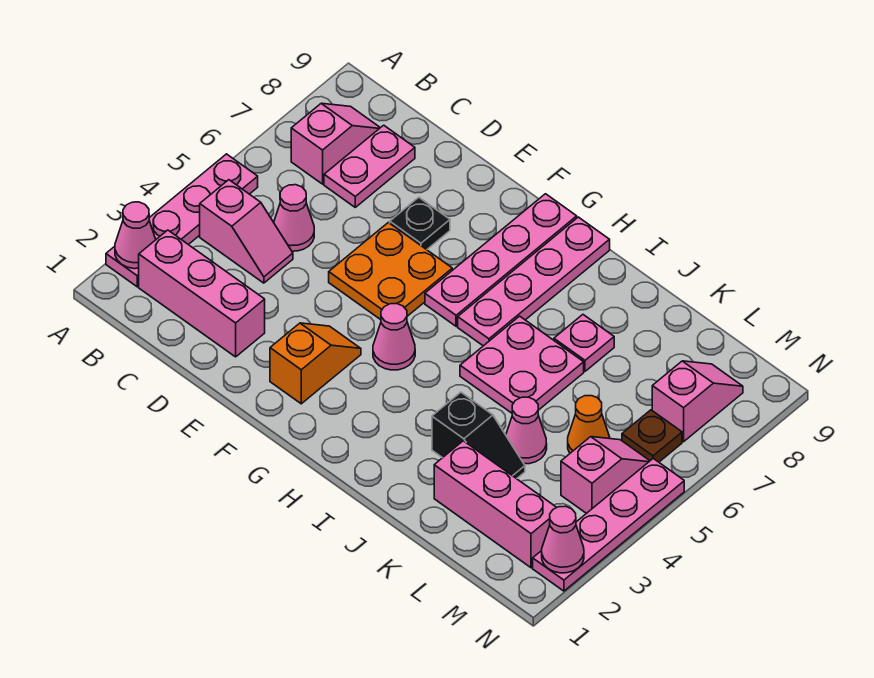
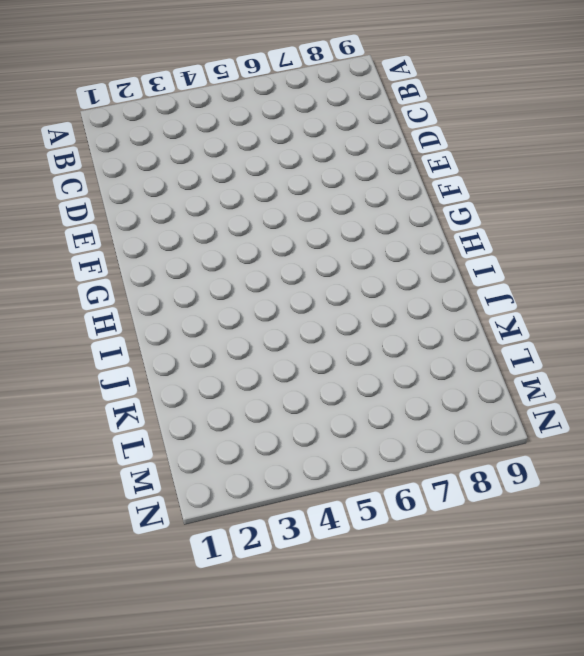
none -> pink 1x4 plate [106,154,258,287]
none -> pink 1x3 brick [139,230,265,357]
none -> pink 1x2 slope [200,180,293,283]

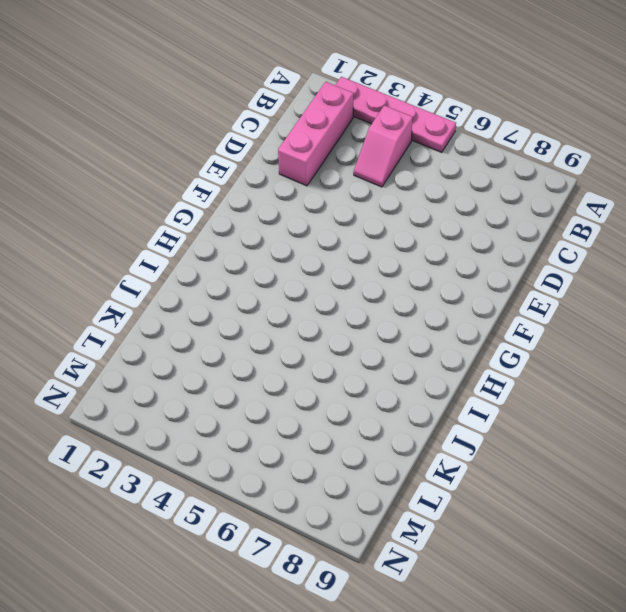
none -> pink 1x2 slope [291,103,380,184]
none -> pink 1x1 cone [274,185,314,251]
none -> pink 1x2 plate [324,125,415,207]

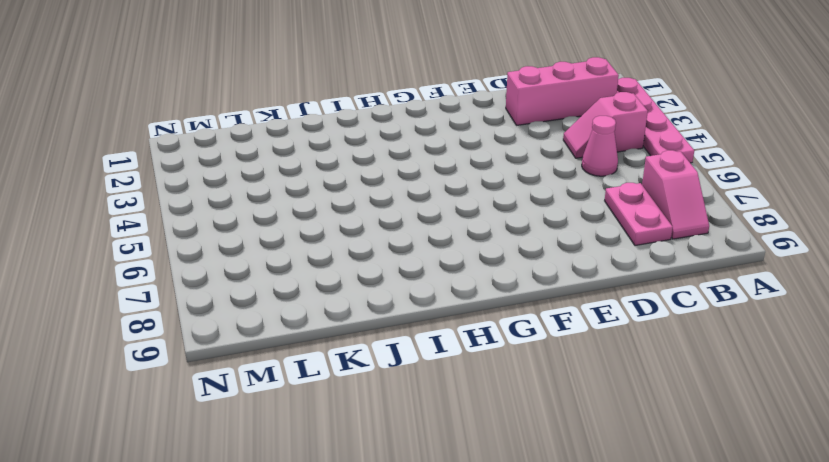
none -> orange 2x2 plate [329,223,452,320]
none -> black 1x1 plate [390,197,450,250]
none -> orange 1x2 slope [270,323,361,404]

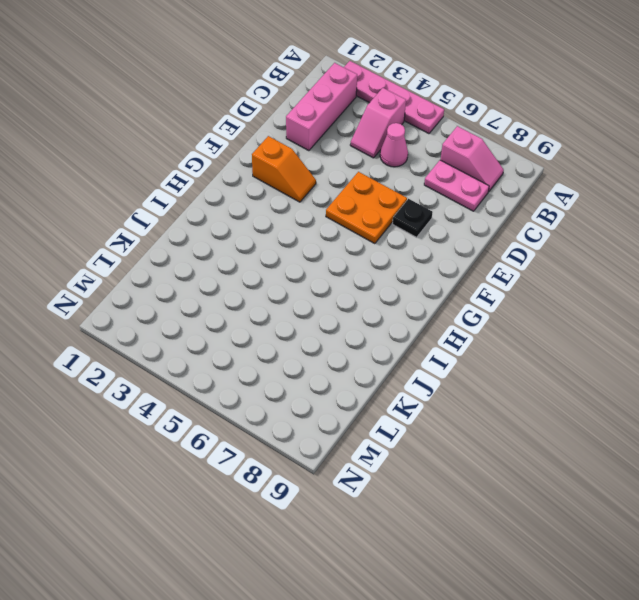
none -> pink 1x1 cone [373,304,415,370]
none -> pink 1x4 plate [425,194,577,326]
none -> pink 1x4 plate [458,217,610,346]

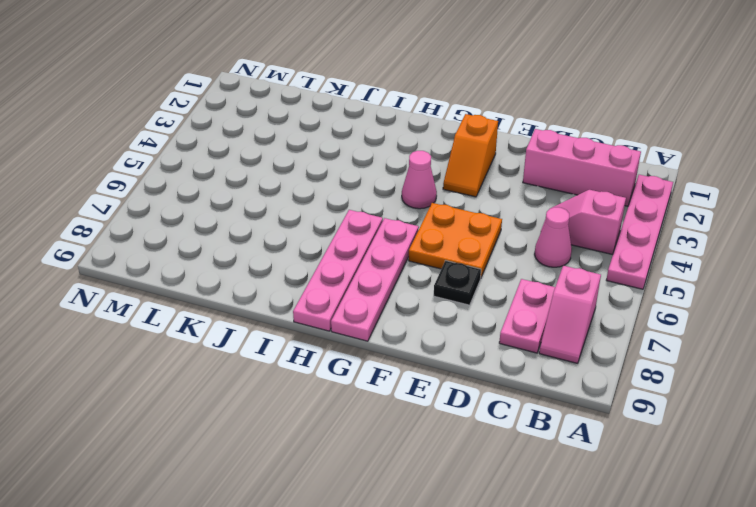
none -> pink 2x2 plate [460,316,584,413]
none -> black 1x2 slope [432,392,525,479]
none -> pink 1x1 plate [554,315,614,371]

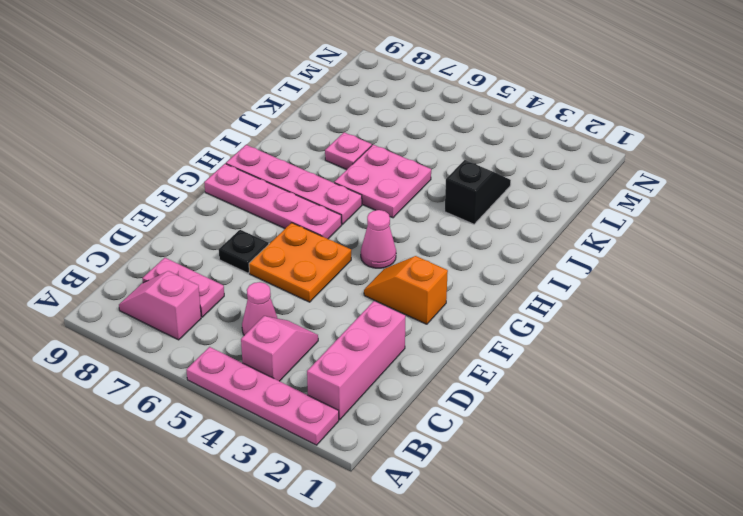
none -> pink 1x3 brick [434,441,557,568]
none -> pink 1x1 cone [506,397,547,464]
none -> orange 1x1 cone [568,396,610,453]

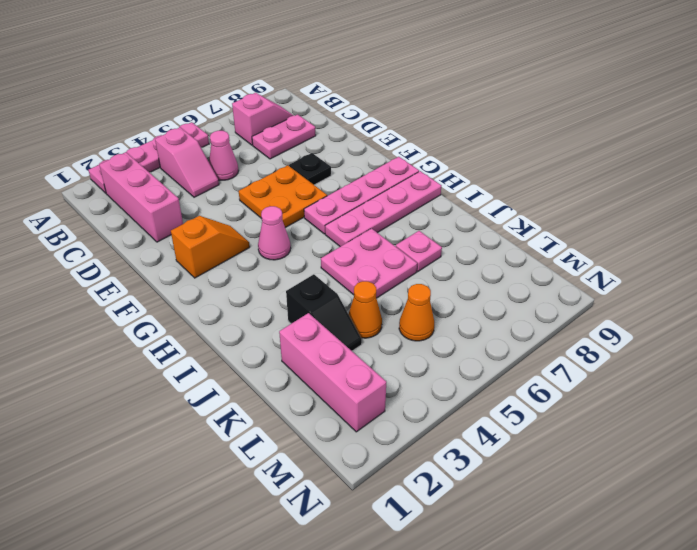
orange 1x1 cone [348,281,382,338] -> pink 1x1 cone [506,397,547,464]
none -> pink 1x2 slope [561,437,650,513]
none -> brown 1x1 plate [622,410,682,462]
none -> pink 1x2 slope [652,361,743,442]

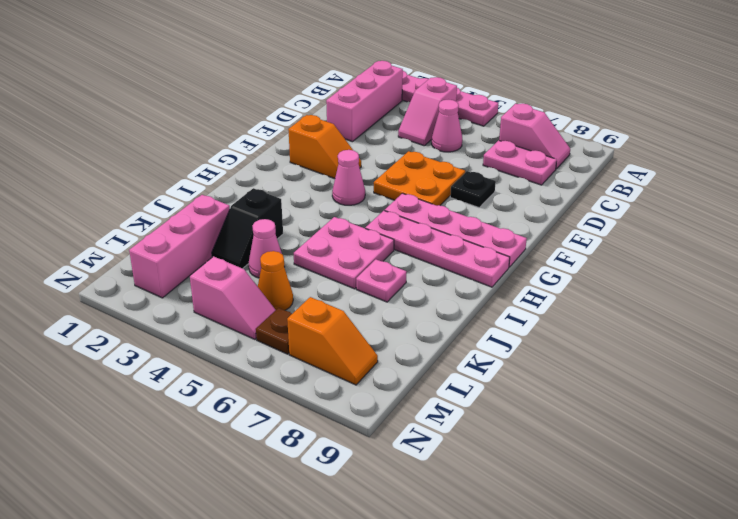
orange 1x2 slope [287,297,378,385] -> pink 1x2 slope [652,361,743,442]
none -> pink 1x4 plate [533,459,684,591]
none -> pink 1x1 cone [115,202,156,269]
none -> pink 1x1 cone [542,506,584,573]

